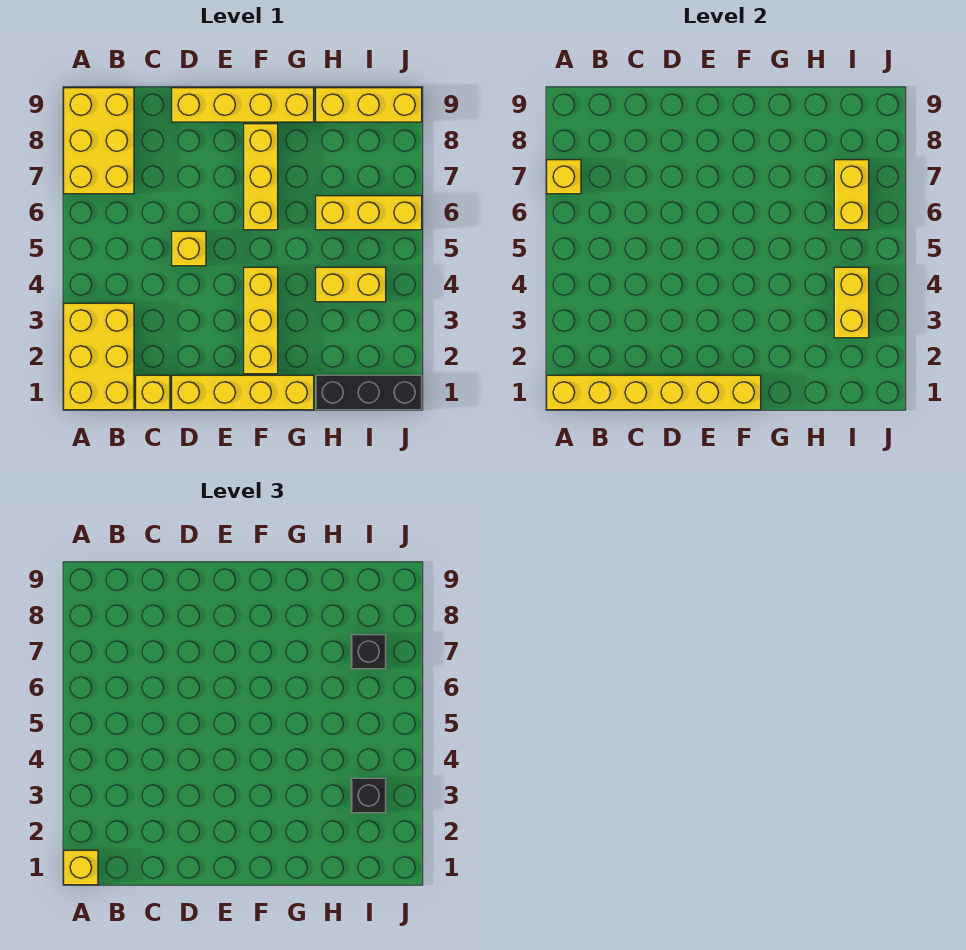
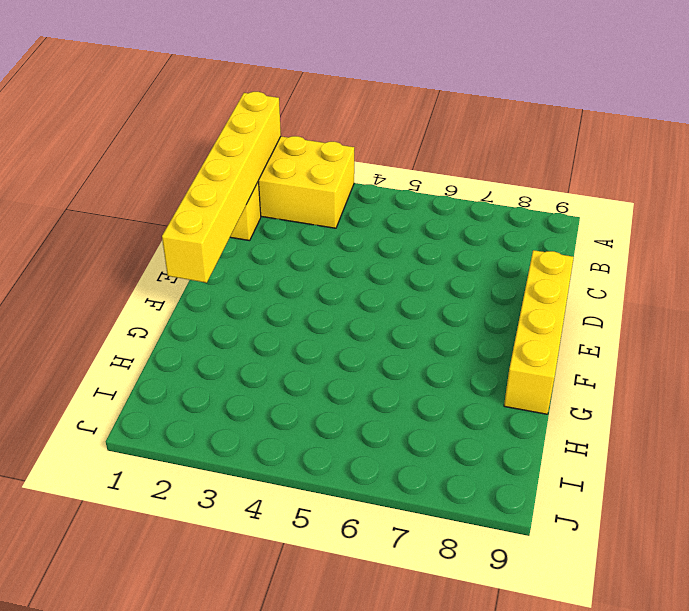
none -> yellow 2x3 brick [64,88,134,194]
none -> yellow 1x4 brick [172,375,314,410]
none -> yellow 1x1 brick [172,231,206,266]

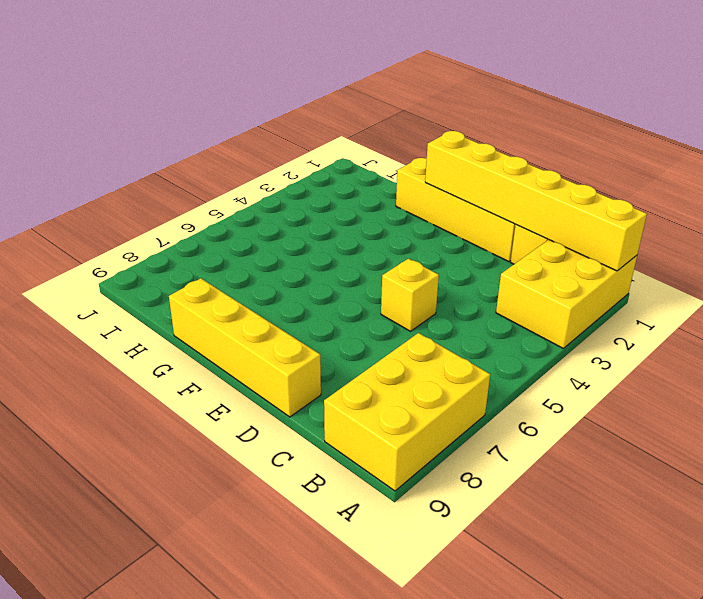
none -> yellow 1x3 brick [244,267,278,374]
none -> yellow 1x3 brick [244,124,278,230]
none -> black 1x3 brick [316,375,422,410]

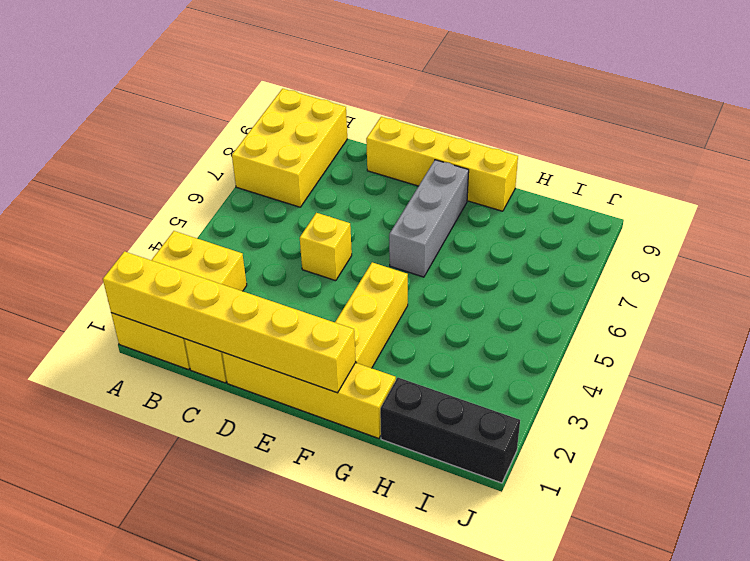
grey 1x3 brick [389,160,469,277] -> yellow 1x3 brick [244,124,278,230]
none -> yellow 1x2 brick [316,267,386,302]
none -> yellow 1x3 brick [316,196,422,230]
none -> yellow 1x3 brick [316,88,422,122]

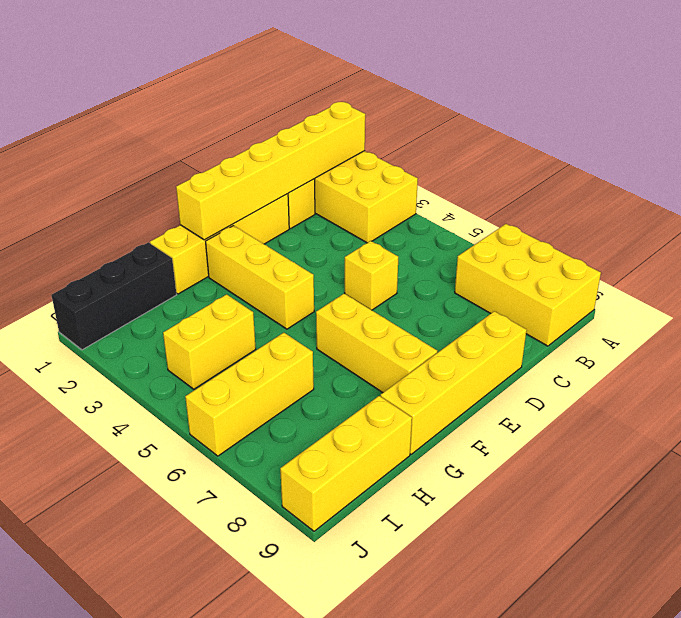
none -> yellow 1x1 brick [547,160,581,194]
none -> yellow 1x2 brick [834,267,869,338]
none -> yellow 1x2 brick [834,160,869,230]

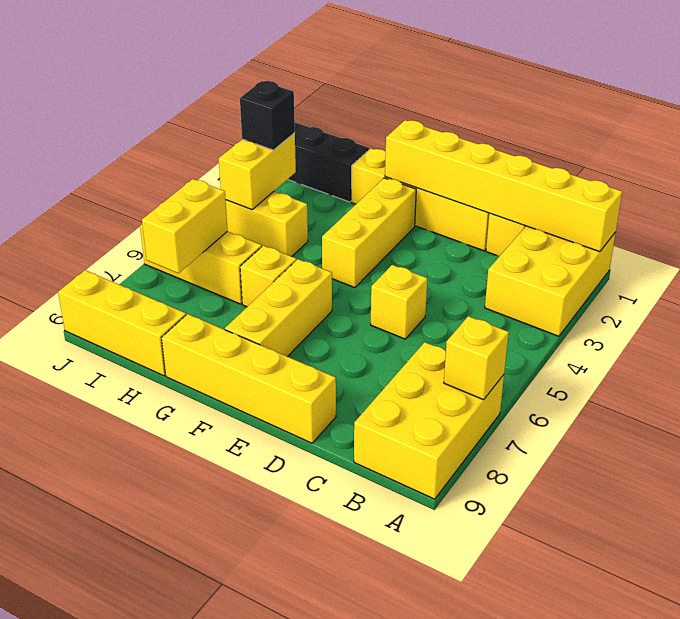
yellow 1x1 brick [240,246,296,307] -> yellow 1x1 brick moved to [64,850,98,885]
none -> black 1x1 brick [351,635,386,669]

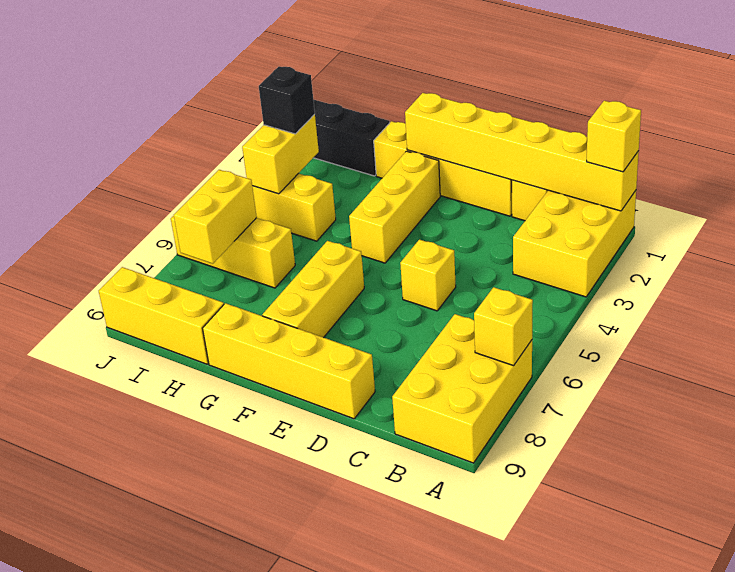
none -> black 1x1 brick [351,635,386,669]

